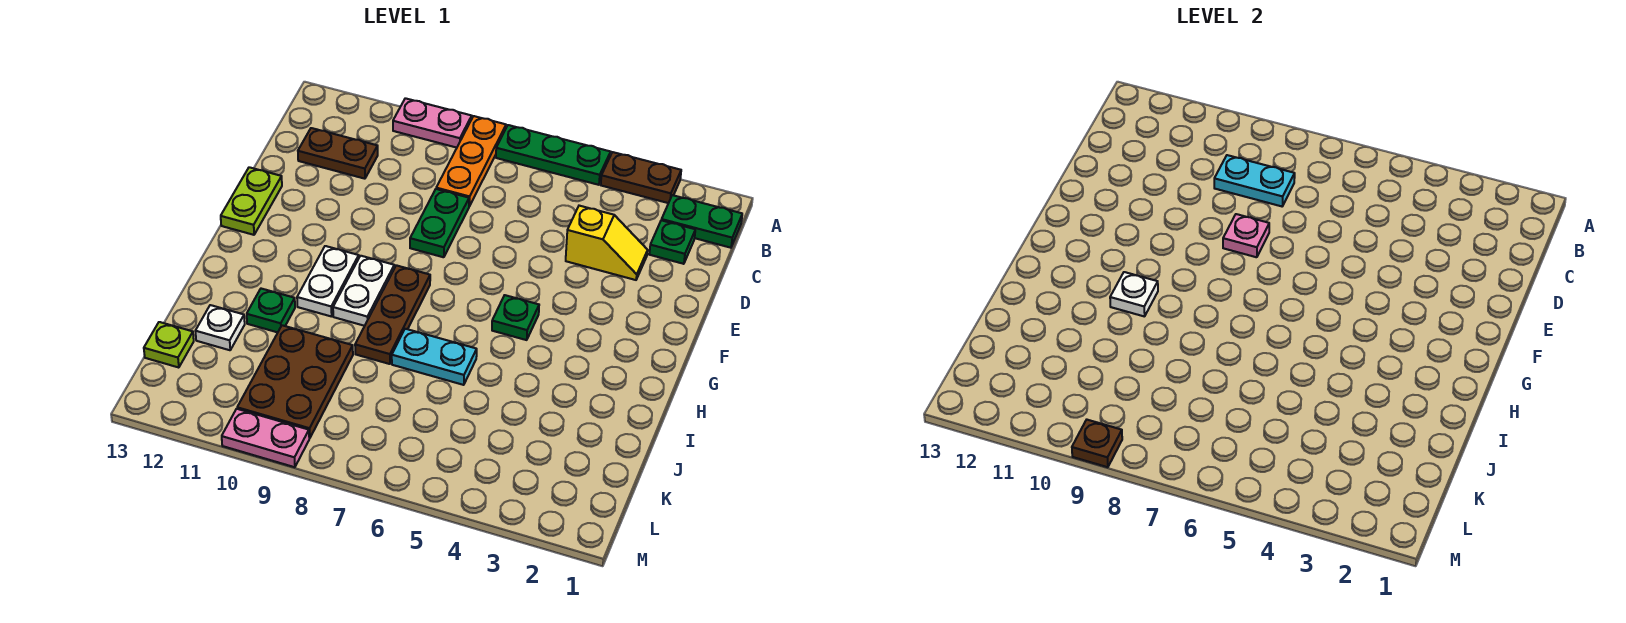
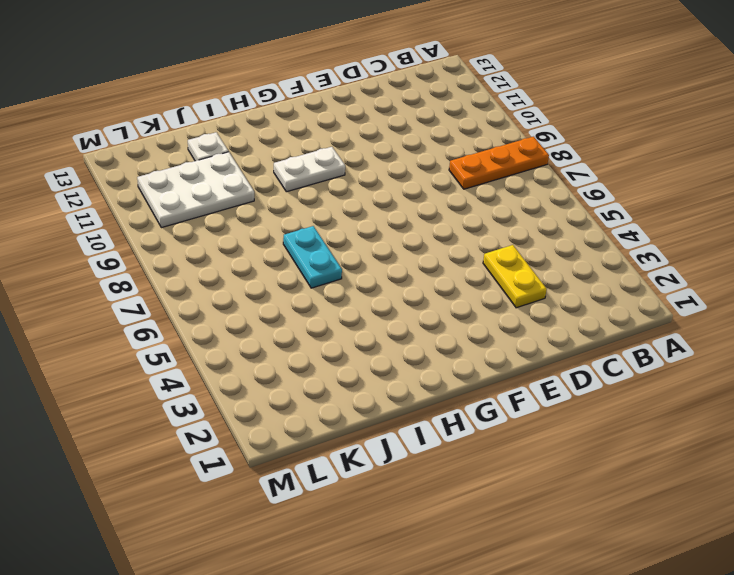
yellow 1x2 plate [483,245,547,308] -> yellow 1x2 slope [566,206,648,280]
white 2x3 plate [137,152,254,228] -> brown 2x3 plate [237,325,353,438]
none -> brown 1x2 plate [601,152,681,203]
none -> green 1x3 plate [496,125,611,185]
none -> pink 1x2 plate [393,98,472,148]

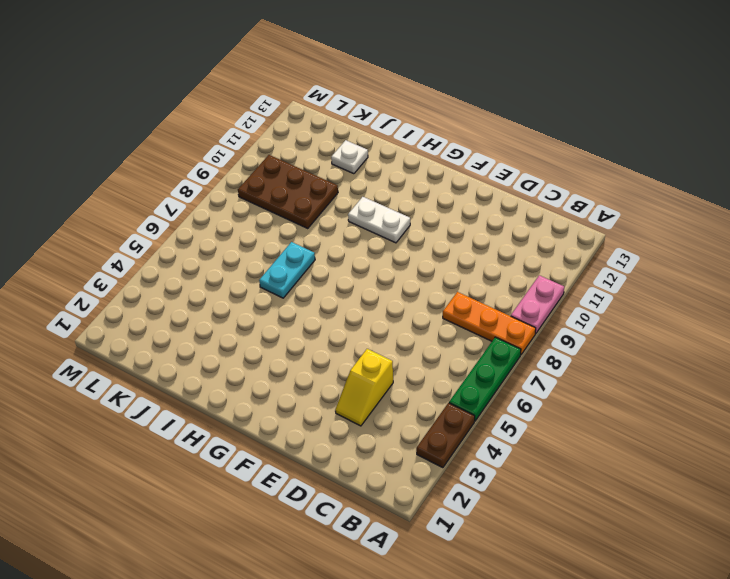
none -> green 1x2 plate [662,195,742,248]
none -> green 1x1 plate [649,220,695,264]
none -> brown 1x2 plate [298,128,378,179]

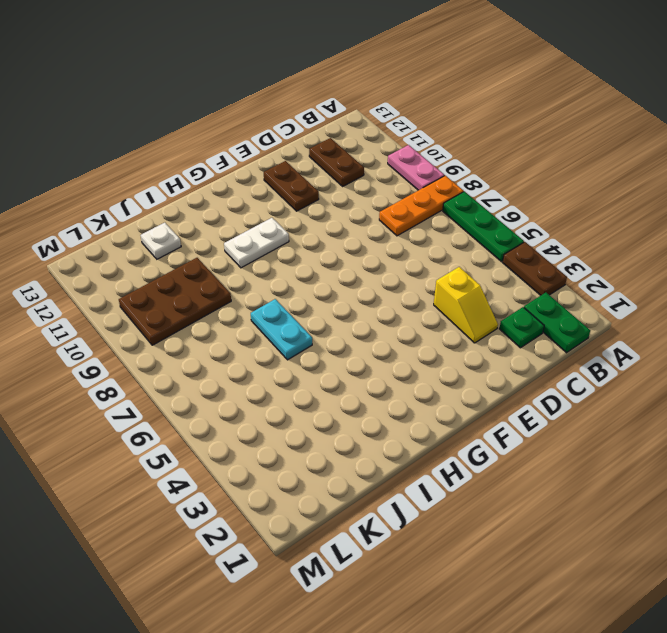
brown 1x2 plate [264,161,319,211] -> none
none -> green 1x2 plate [410,189,469,257]
none -> lime 1x2 plate [221,167,282,235]
none -> green 1x1 plate [492,295,539,340]

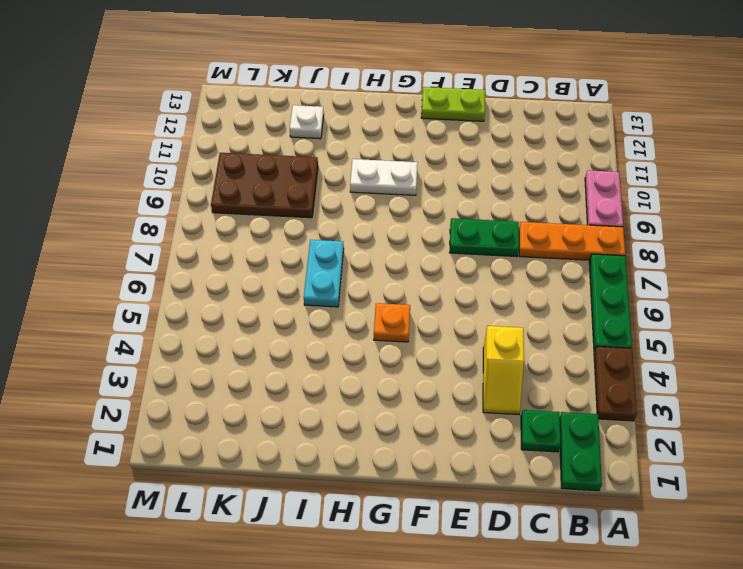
orange 1x1 plate [374,303,410,342] -> green 1x1 plate [492,295,539,340]
none -> brown 1x2 plate [298,128,378,179]
none -> brown 1x3 plate [355,265,430,364]
none -> white 1x2 plate [333,256,394,326]

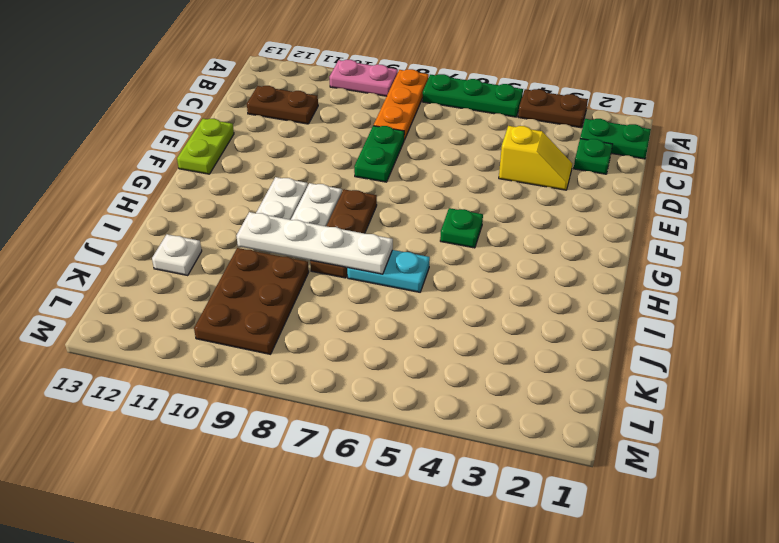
white 1x4 plate [237,212,393,274] -> none
none -> green 1x1 plate [247,289,295,332]
none -> lime 1x1 plate [144,322,194,368]
none -> pink 1x2 plate [222,409,309,467]

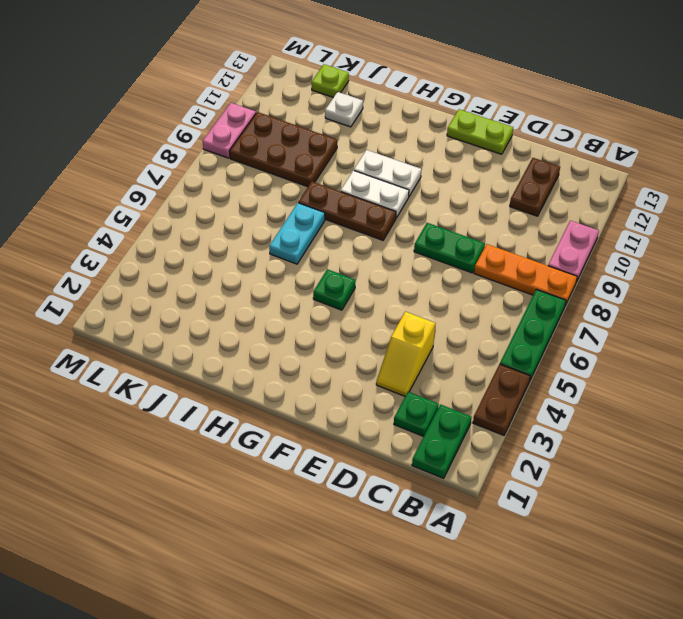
none -> green 1x1 plate [247,289,295,332]
none -> cyan 1x2 plate [1214,155,1295,206]
none -> pink 1x1 plate [1223,214,1269,257]

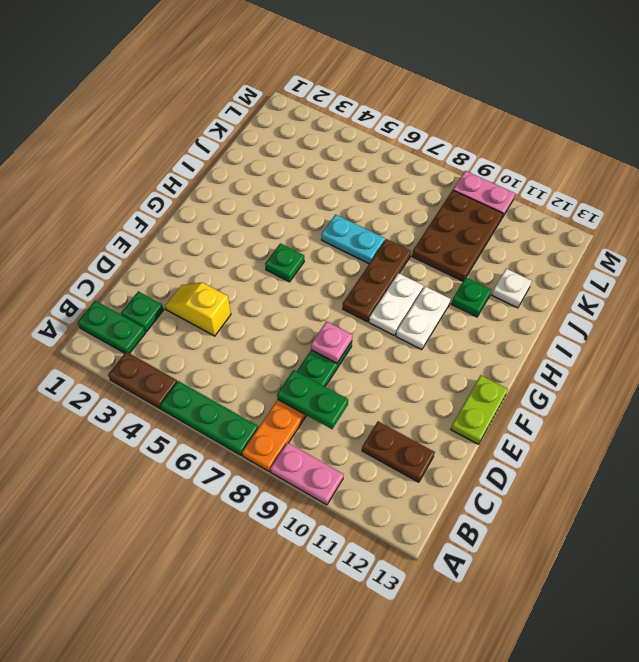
green 1x2 plate [277,370,348,429] -> cyan 1x2 plate [1214,155,1295,206]
none -> lime 1x1 plate [144,322,194,368]
none -> white 1x1 plate [1110,272,1158,317]
none -> brown 1x1 plate [1072,420,1122,467]

